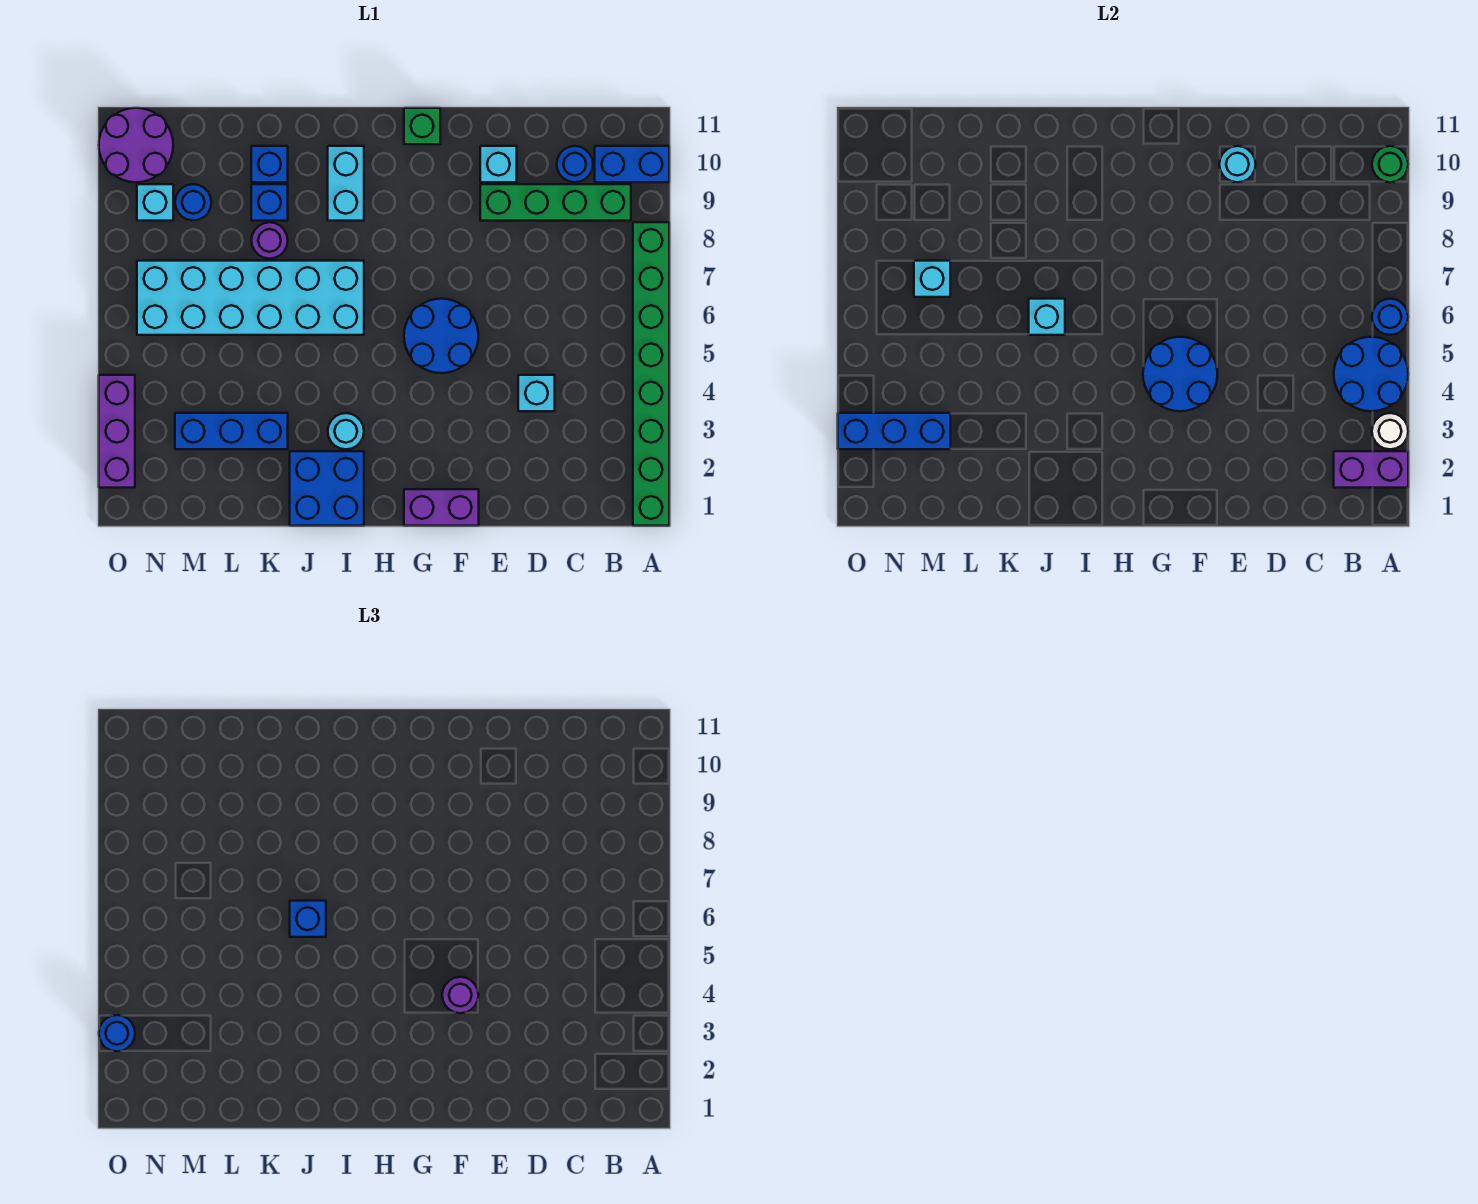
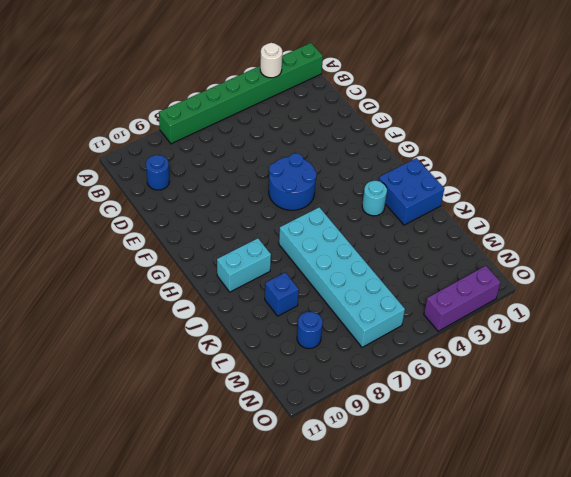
none -> blue 1x2 brick [595,146,669,182]
none -> green 1x4 brick [480,184,631,221]
none -> cyan 1x1 brick [518,375,555,411]
none -> cyan 1x1 brick [480,146,517,182]

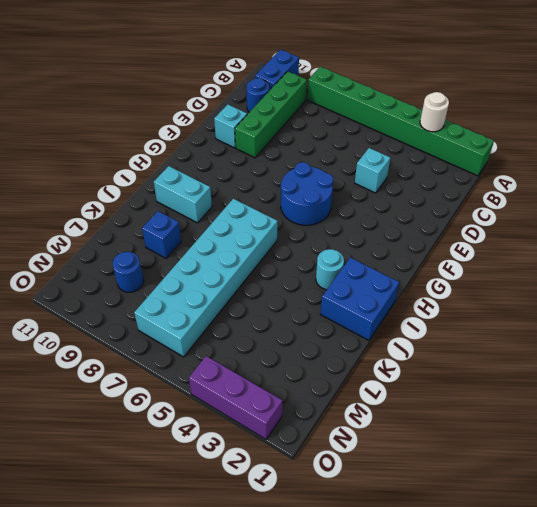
none -> purple 1x2 brick [404,489,479,526]
none -> green 1x1 brick [404,108,440,144]
none -> blue 1x3 brick [175,413,288,449]
none -> purple 1x1 round brick [251,222,288,259]

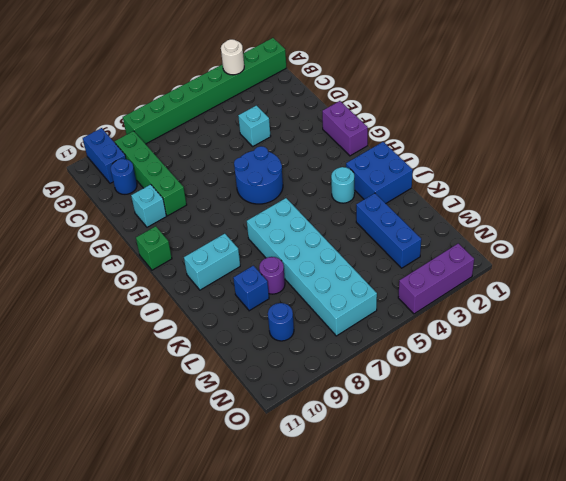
none -> blue 1x1 brick [251,146,288,182]
none -> cyan 1x1 brick [137,184,173,221]
none -> purple 2x2 round brick [99,108,173,182]
none -> purple 1x2 brick [1334,451,1408,488]

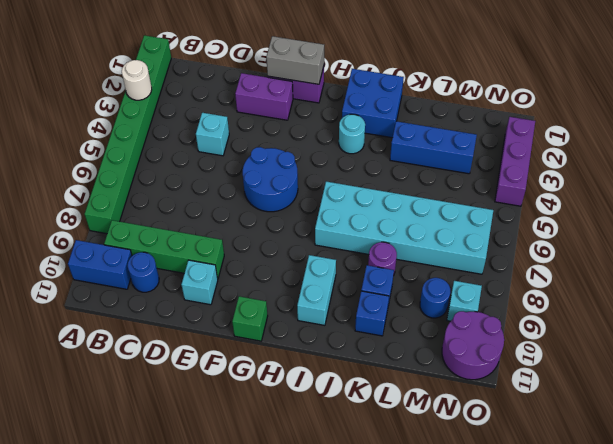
purple 1x2 brick [235,73,293,120] -> purple 1x2 brick moved to [1334,451,1408,488]
grey 1x2 brick [266,36,324,84] -> none
none -> blue 2x2 round brick [1334,337,1408,411]
none -> blue 1x1 round brick [1372,299,1408,335]
none -> green 1x1 round brick [1372,146,1408,182]
none -> cyan 1x1 round brick [1219,146,1256,182]

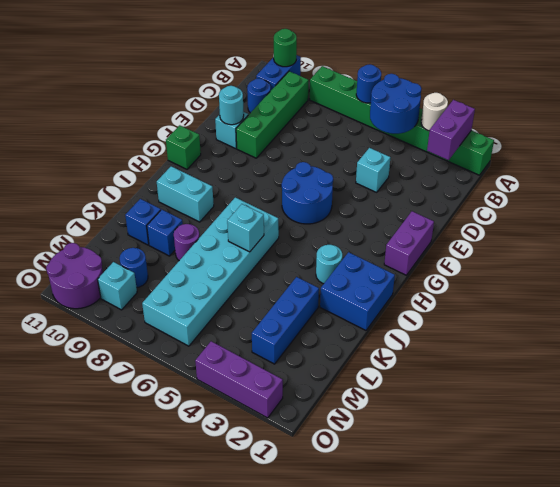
none -> blue 2x2 round brick [1143,337,1217,411]
none -> blue 1x3 brick [838,413,950,449]
none -> cyan 1x1 brick [914,261,950,297]
none -> purple 1x1 round brick [442,977,478,1013]

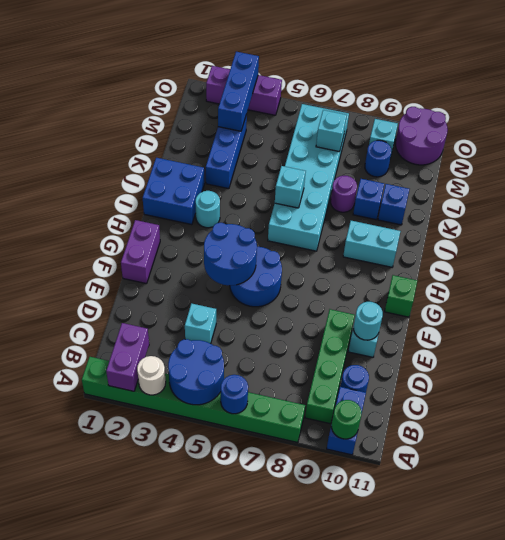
none -> purple 1x1 round brick [442,977,478,1013]
none -> blue 1x1 brick [290,901,326,937]
none -> blue 1x1 round brick [99,1015,135,1051]

